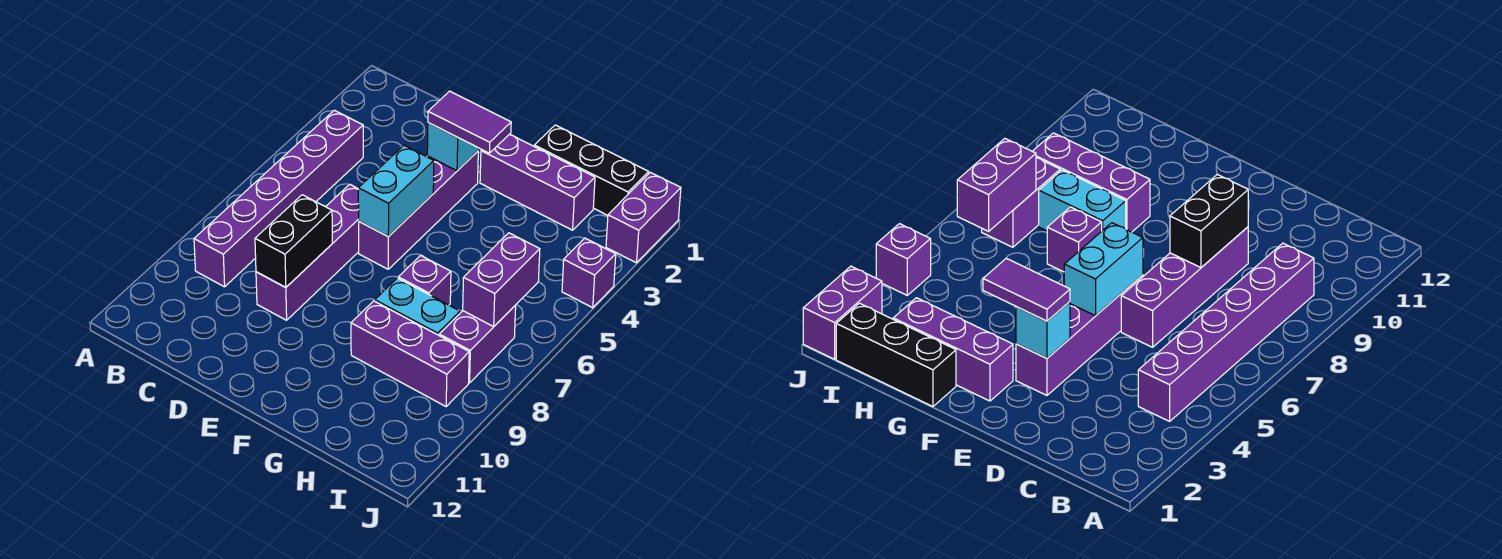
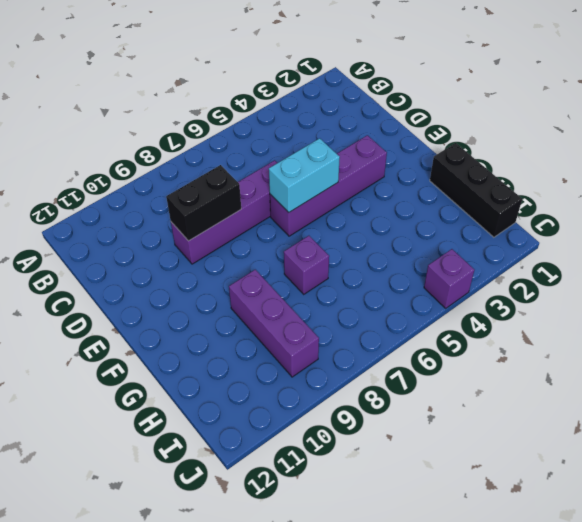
none -> purple 1x6 brick [194,110,363,287]
none -> purple 1x3 brick [480,134,595,230]
none -> cyan 1x2 brick [375,278,460,335]

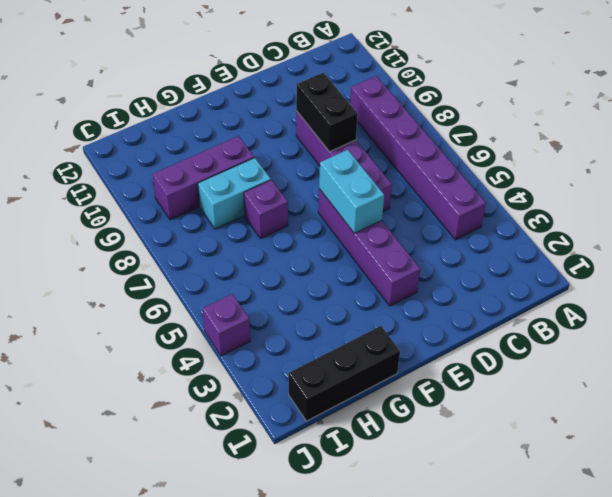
none -> purple 1x3 brick [480,134,595,230]
none -> purple 1x2 brick [439,305,516,383]
none -> purple 1x2 brick [606,172,681,263]

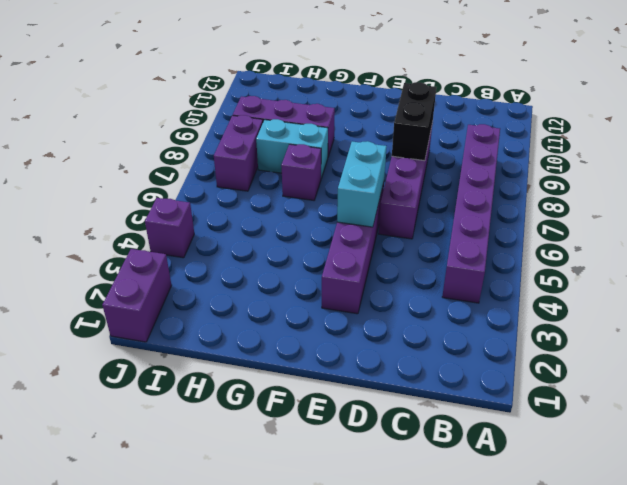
none -> purple 1x3 brick [480,134,595,230]
none -> black 1x3 brick [534,125,649,215]
none -> cyan 1x1 brick [427,123,478,171]

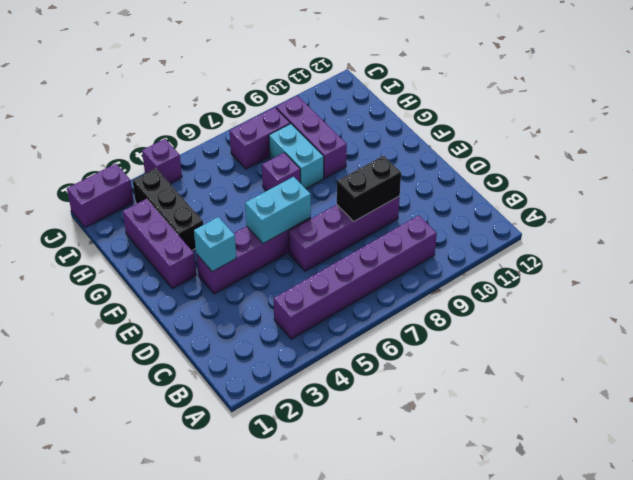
black 1x3 brick [132,168,203,250] -> black 1x3 brick moved to [534,125,649,215]
none -> purple 1x2 brick [463,233,540,327]
none -> purple 1x2 tile [428,91,511,153]

